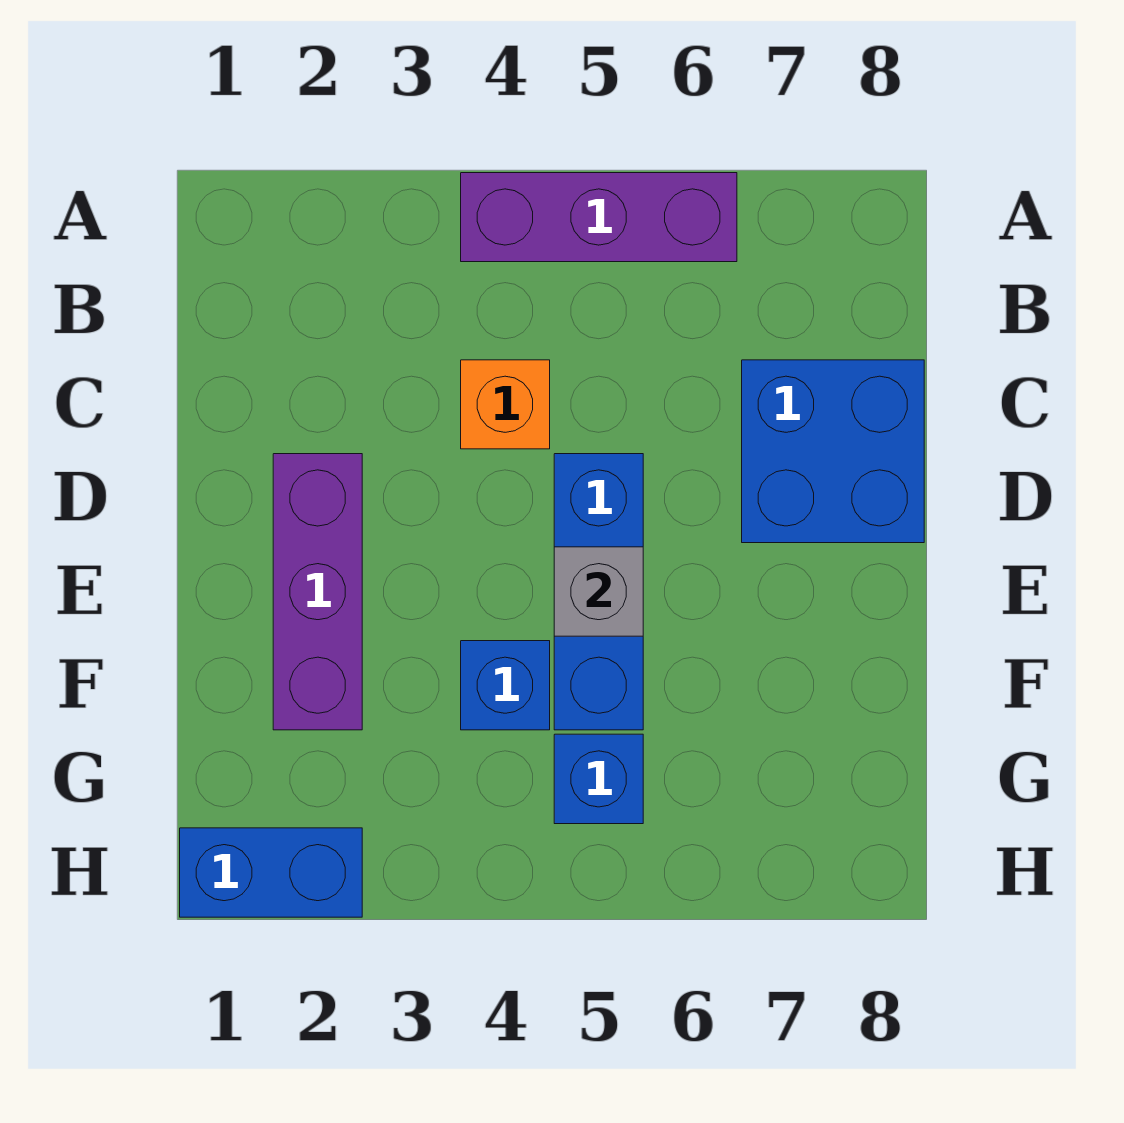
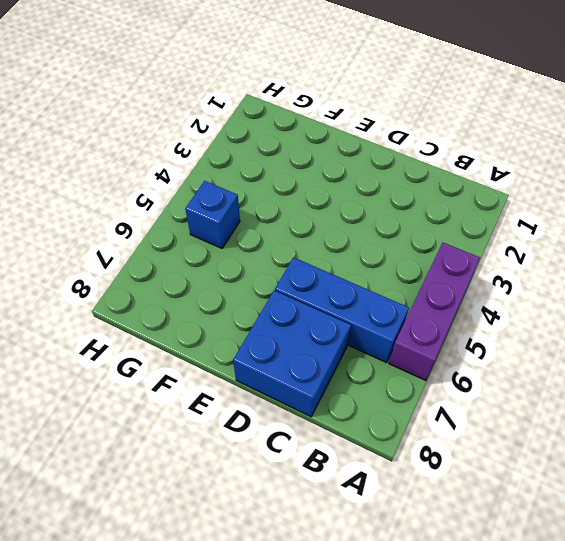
blue 1x3 brick [275,257,409,363] -> blue 1x3 brick moved to [554,454,643,730]
none -> orange 1x1 brick [461,360,550,449]
none -> purple 1x3 brick [273,454,362,730]

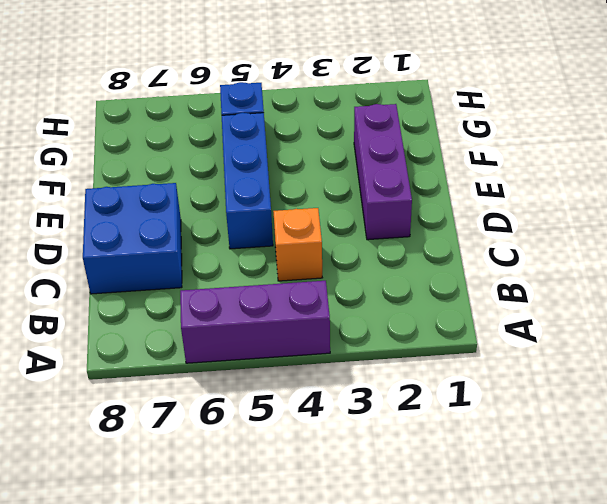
none -> blue 1x1 brick [461,641,550,730]
none -> blue 1x2 brick [180,828,362,917]

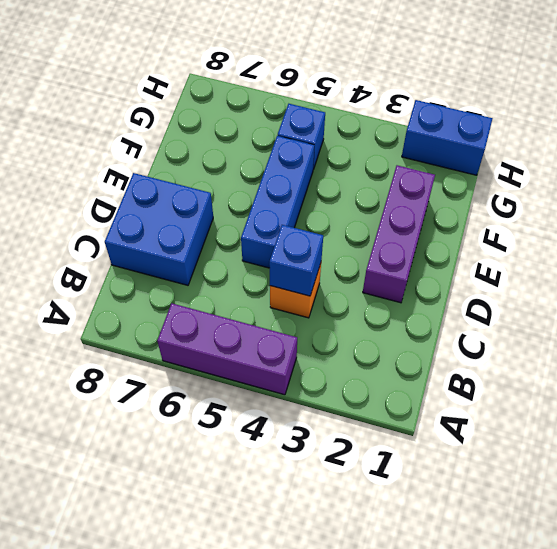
blue 1x1 brick [269,225,323,296] -> blue 1x1 brick moved to [461,641,550,730]
none -> grey 1x1 brick [554,547,643,636]

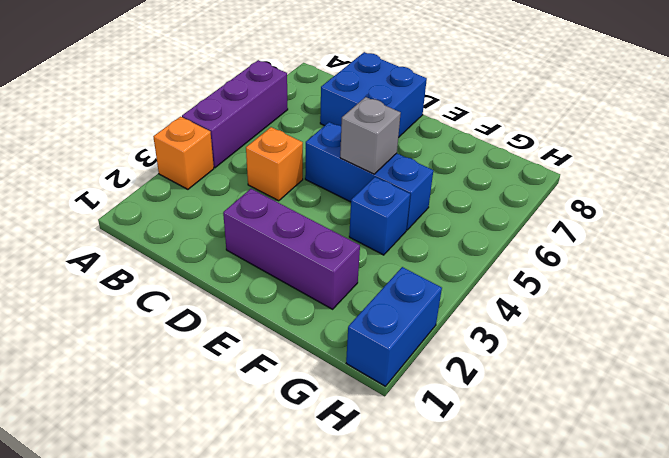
orange 1x1 brick [153,117,214,189] -> none
none -> blue 1x1 brick [554,734,643,824]

